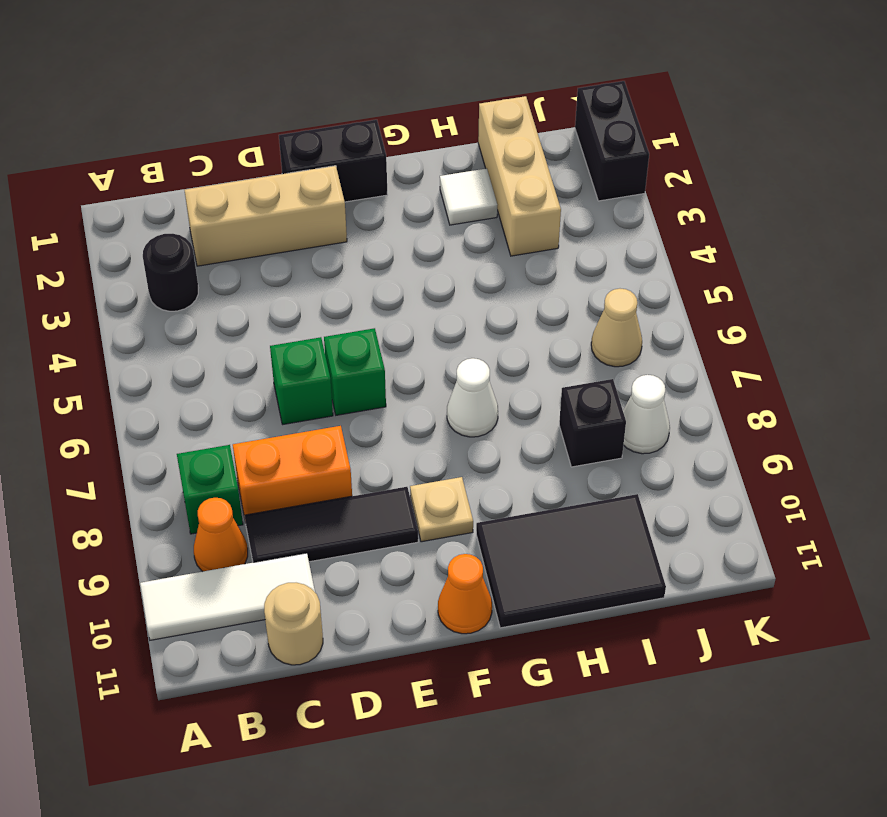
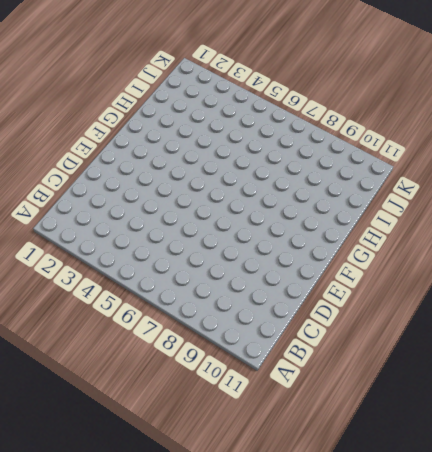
none -> white 1x3 tile [140,553,315,640]
none -> black 1x1 round brick [143,234,198,311]
none -> green 1x1 brick [177,445,243,534]

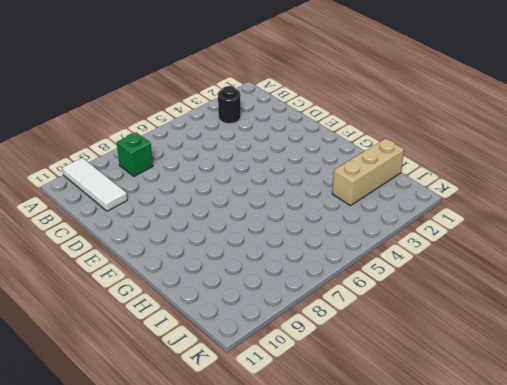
none -> orange 1x1 cone [194,498,248,572]
none -> tan 1x3 brick [185,166,347,266]
none -> orange 1x2 brick [233,426,352,518]

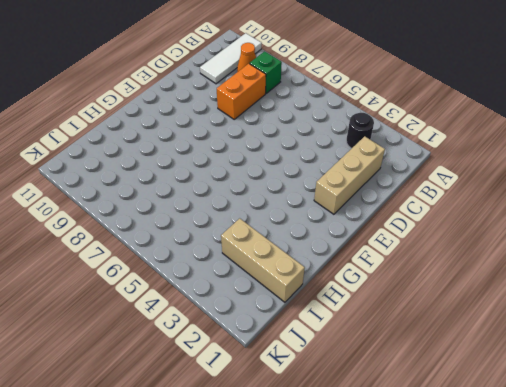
none -> black 1x3 tile [245,487,418,562]
none -> tan 1x1 round brick [264,583,323,665]
none -> green 1x1 brick [270,337,333,424]

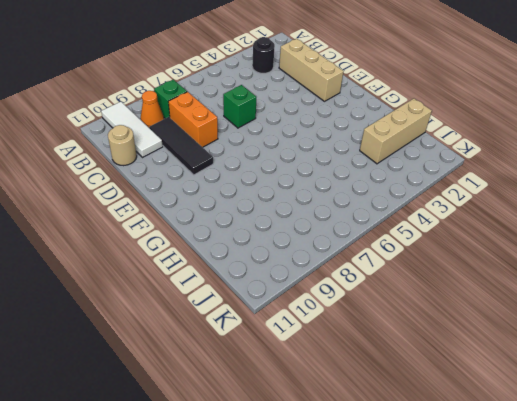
none -> black 1x2 brick [279,120,388,202]
none -> green 1x1 brick [324,328,386,415]
none -> tan 1x1 plate [410,477,473,542]

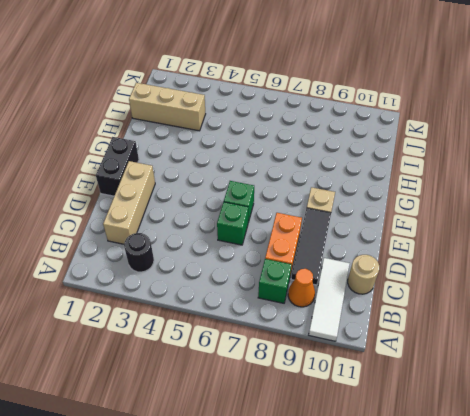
none -> orange 1x1 cone [438,554,492,634]
none -> white 1x1 cone [447,358,498,437]
none -> black 2x3 tile [476,494,666,628]

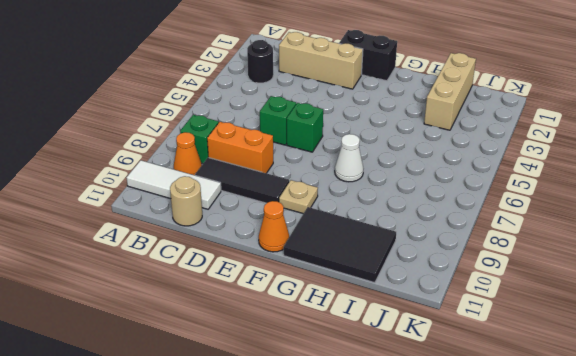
none -> white 1x1 tile [440,168,497,225]
none -> black 1x1 brick [559,379,626,467]
none -> tan 1x1 cone [591,289,642,367]

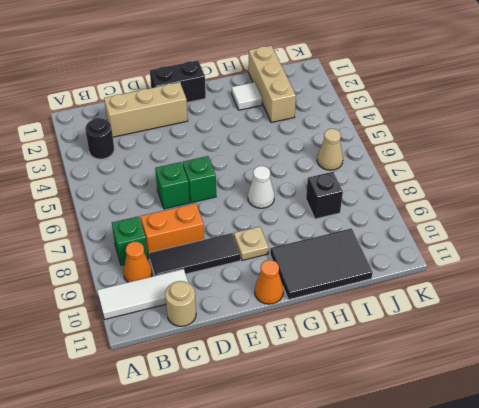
none -> white 1x1 cone [623,375,670,454]
none -> black 1x2 brick [575,81,649,201]

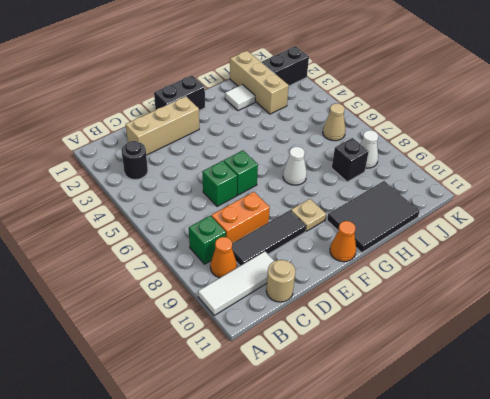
black 1x2 brick [262,46,309,86] -> black 1x2 brick turned to [575,81,649,201]

